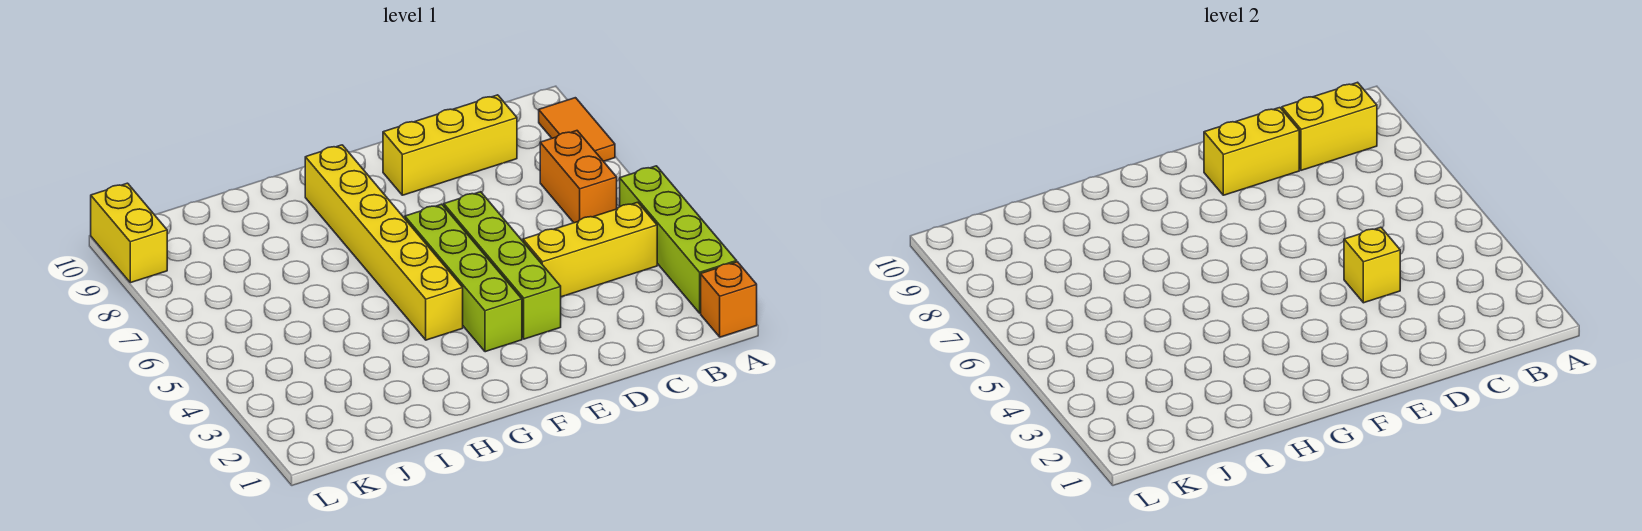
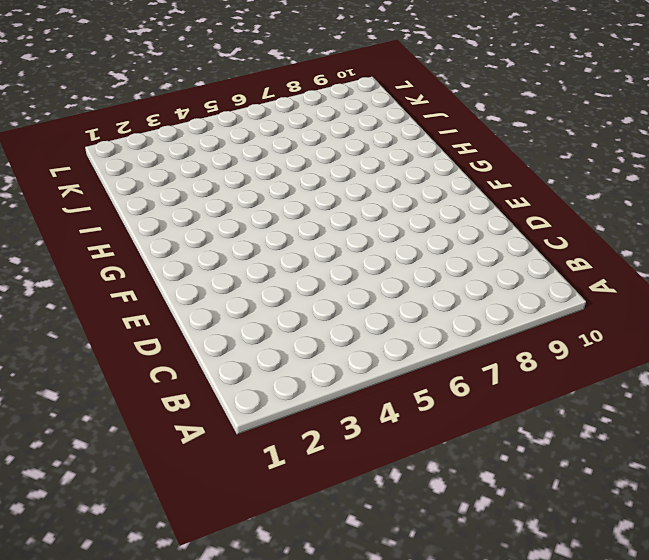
none -> orange 1x1 brick [701,262,757,337]
none -> lime 1x4 brick [620,166,737,313]
none -> orange 1x2 tile [539,98,615,161]

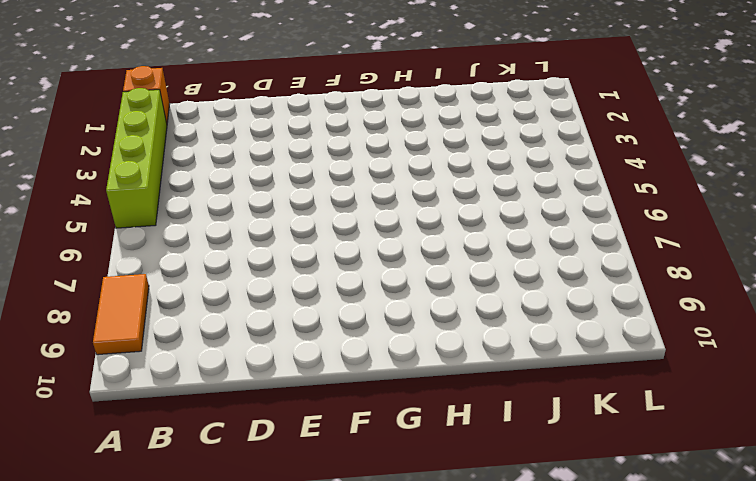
none -> yellow 1x3 brick [523,202,657,297]
none -> orange 1x2 brick [540,131,617,223]
none -> yellow 1x3 brick [383,95,517,195]

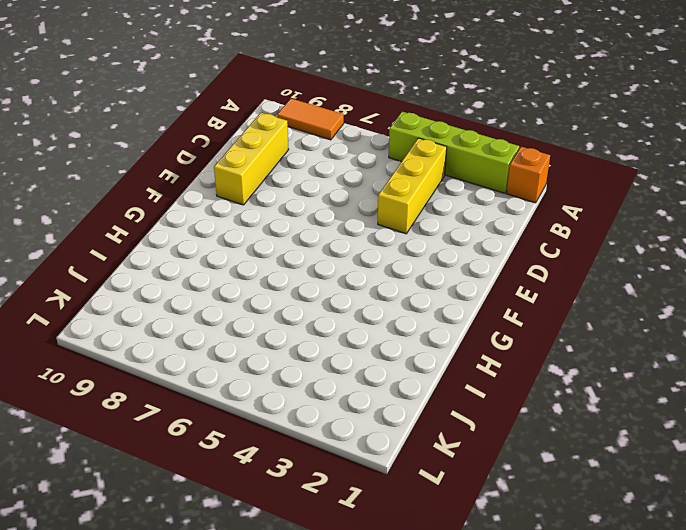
none -> orange 1x2 brick [540,131,617,223]
none -> lime 1x4 brick [444,192,561,339]
none -> lime 1x4 brick [405,204,522,352]

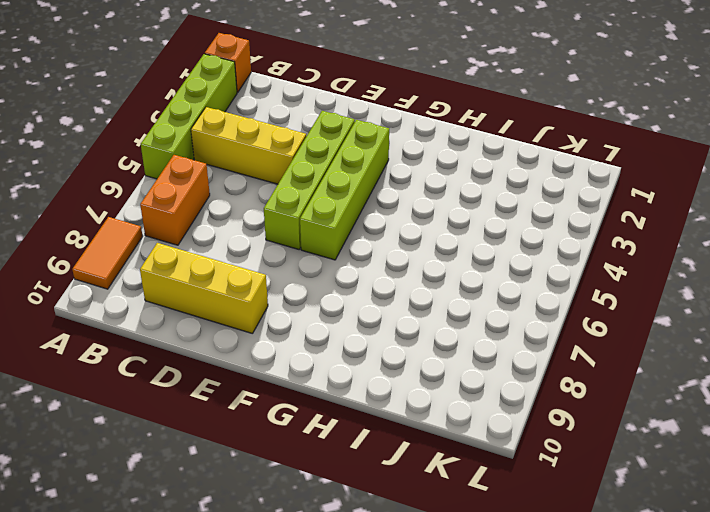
none -> yellow 1x6 brick [305,145,463,340]
none -> yellow 1x2 brick [91,183,167,283]
none -> yellow 1x2 brick [1282,82,1377,170]

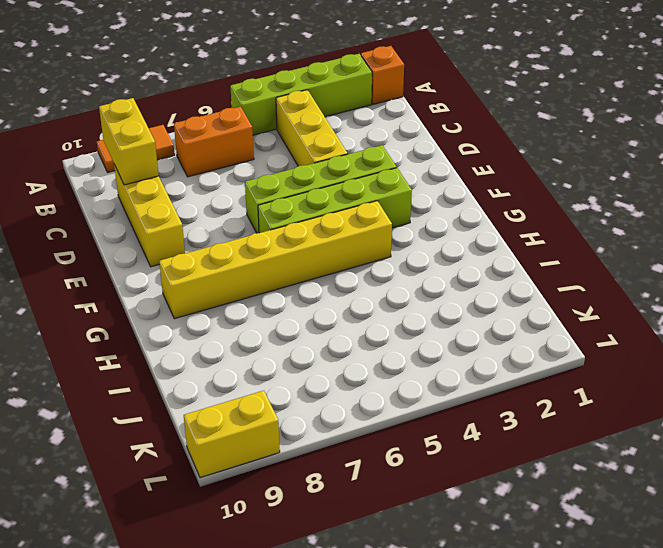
none -> yellow 1x1 brick [1344,227,1400,303]
none -> yellow 1x2 brick [1204,108,1299,195]

